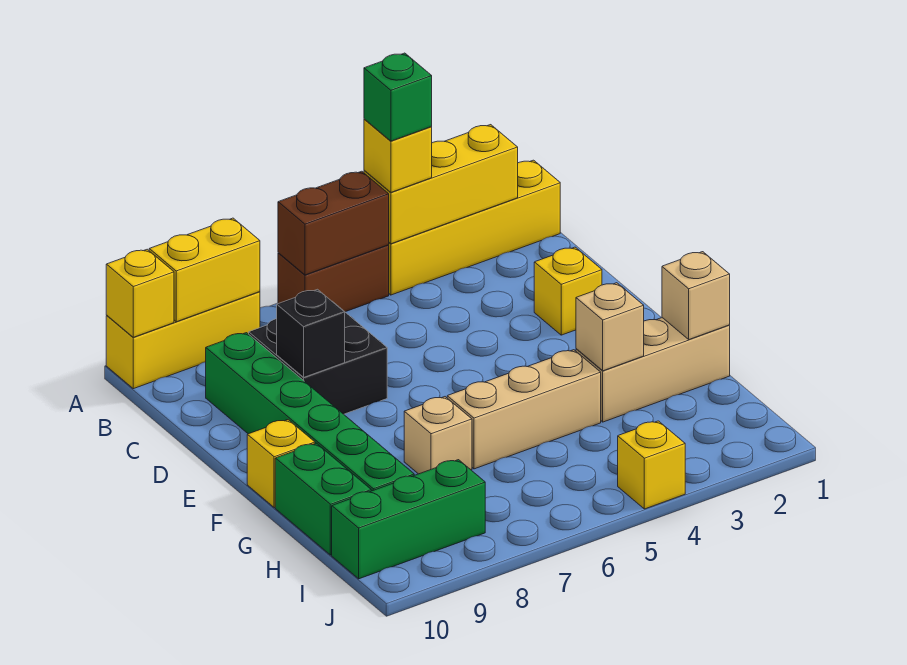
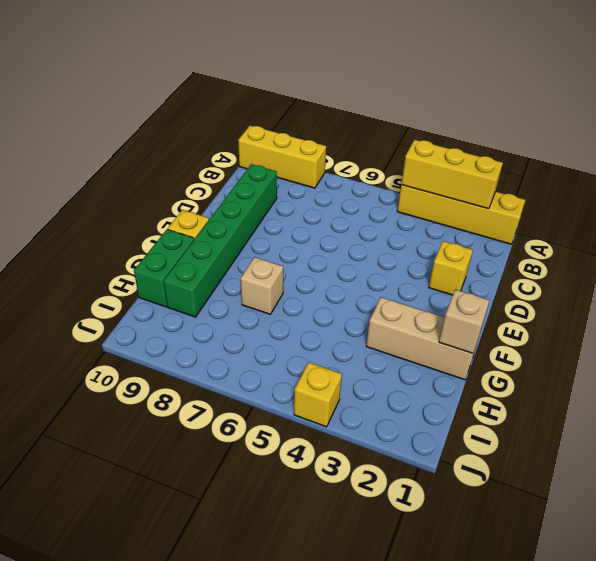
none -> brown 1x2 brick [278,245,389,312]
none -> black 2x2 brick [249,301,387,414]
none -> tan 1x3 brick [447,350,601,469]

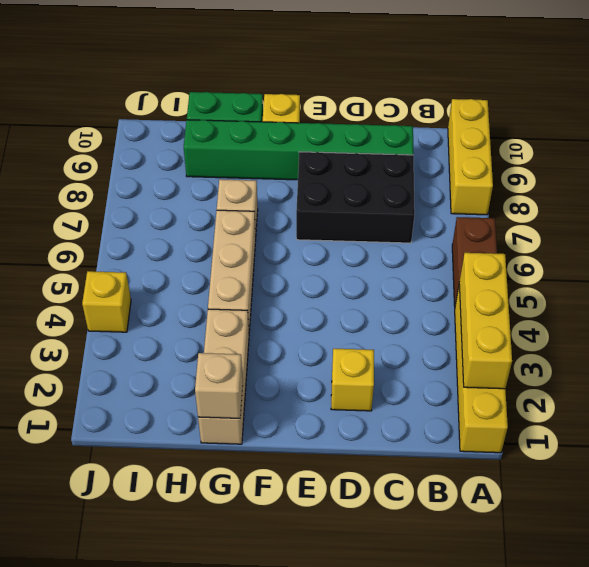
black 2x3 brick [296,152,415,243] -> black 2x2 brick [249,301,387,414]
none -> green 1x3 brick [332,460,485,579]
none -> brown 1x2 brick [278,171,389,275]
none -> yellow 1x2 brick [149,218,260,322]

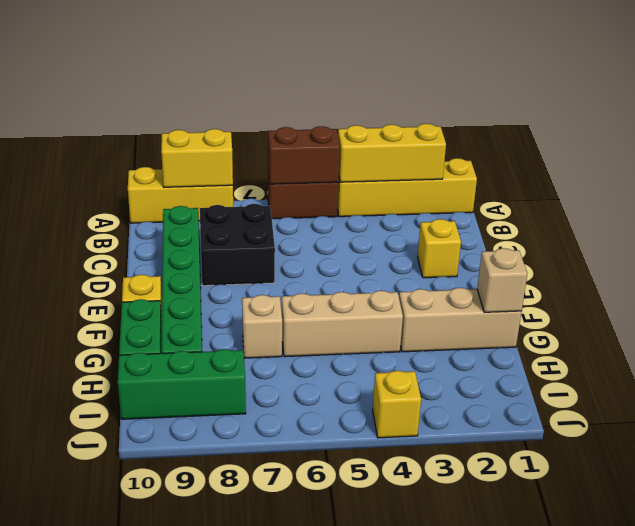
none -> yellow 1x1 brick [106,249,174,337]
none -> black 1x1 brick [277,289,345,378]
none -> tan 1x1 brick [576,283,644,371]

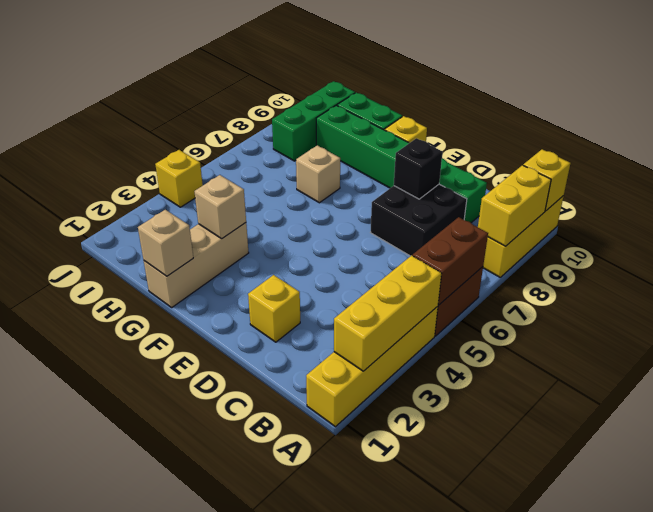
none -> tan 1x3 brick [447,350,601,469]
none -> yellow 1x1 brick [364,119,432,192]
none -> green 1x1 brick [364,53,432,141]

